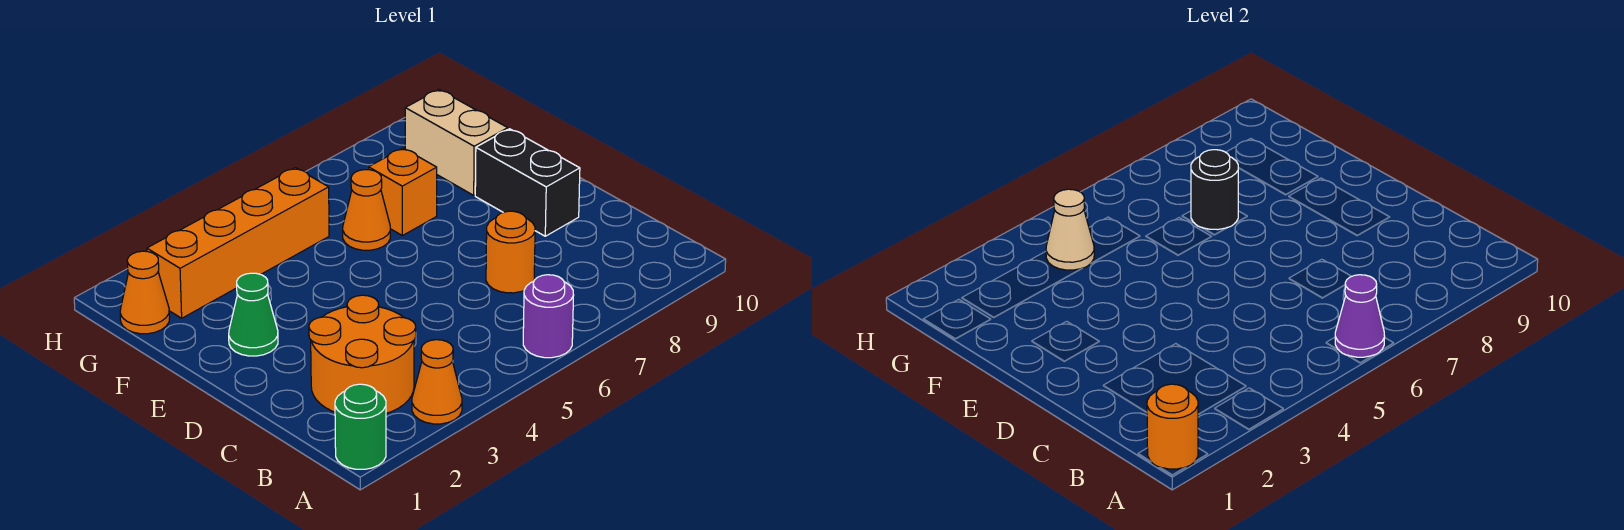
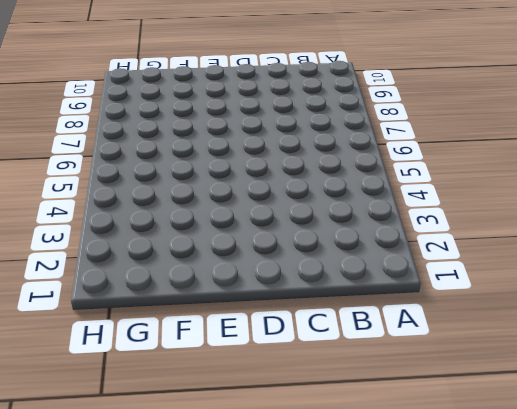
none -> green 1x1 round brick [335,384,386,469]
none -> orange 1x1 cone [412,340,462,424]
none -> purple 1x1 round brick [523,275,574,358]

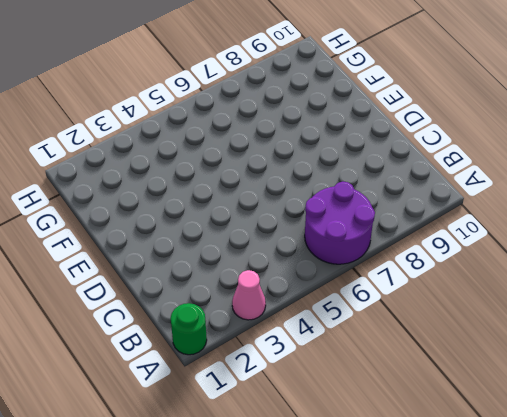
pink 1x1 cone [232,270,266,320] -> orange 1x1 cone [412,340,462,424]
purple 2x2 round brick [305,182,375,264] -> purple 1x1 round brick [523,275,574,358]
none -> orange 2x2 round brick [309,295,416,413]
none -> orange 1x1 round brick [486,211,535,293]
none -> black 1x2 brick [475,129,580,236]

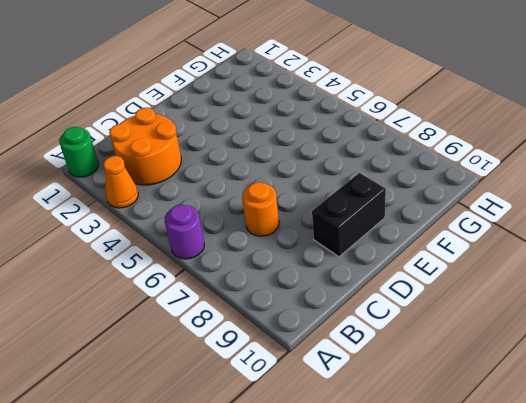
none -> green 1x1 cone [229,273,278,356]
none -> orange 1x1 cone [343,170,390,250]
none -> orange 1x1 brick [369,148,437,236]

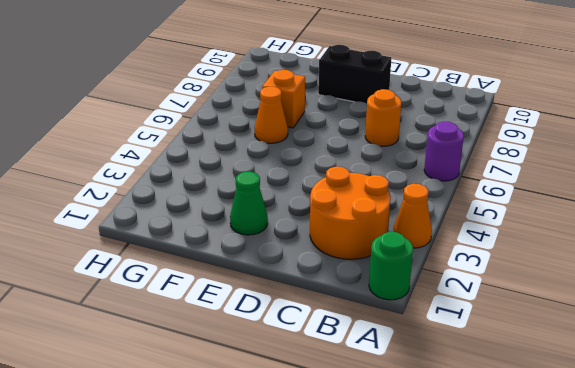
none -> tan 1x2 brick [405,90,508,195]
none -> orange 1x1 cone [120,251,170,334]
none -> orange 1x4 brick [147,168,329,318]

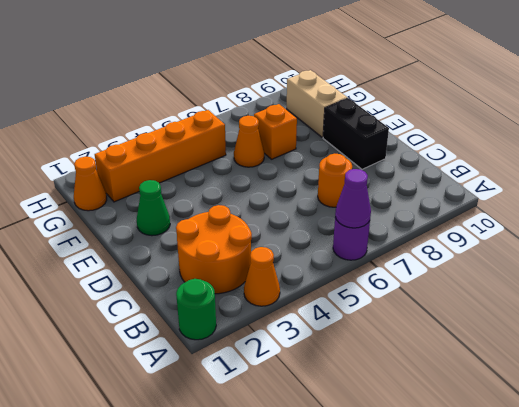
none -> orange 1x1 round brick [1147,384,1198,469]
none -> black 1x1 round brick [1191,150,1238,230]
none -> tan 1x1 cone [1046,189,1094,270]

